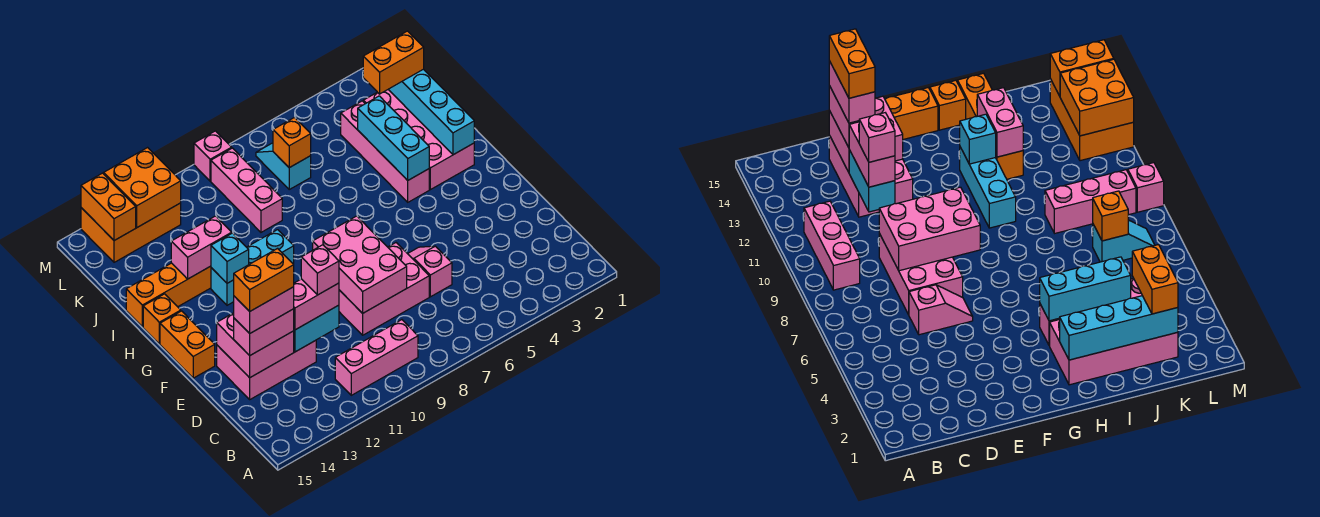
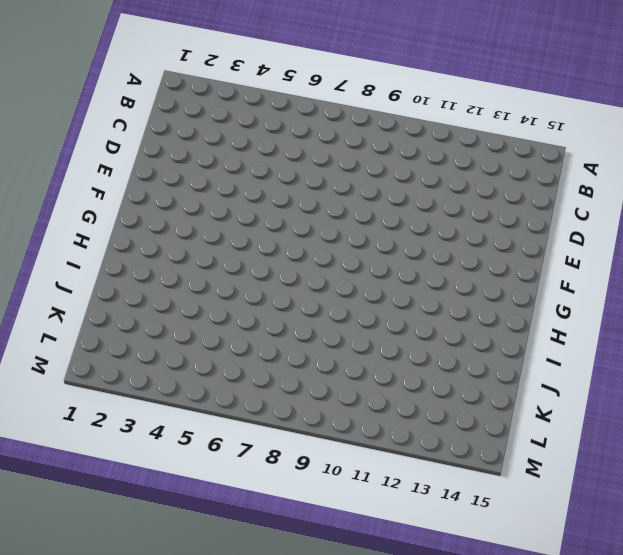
none -> pink 1x3 brick [335,320,418,395]
none -> pink 1x2 slope [408,246,452,297]
none -> pink 2x3 brick [339,243,429,335]
none -> pink 2x3 brick [217,340,316,399]

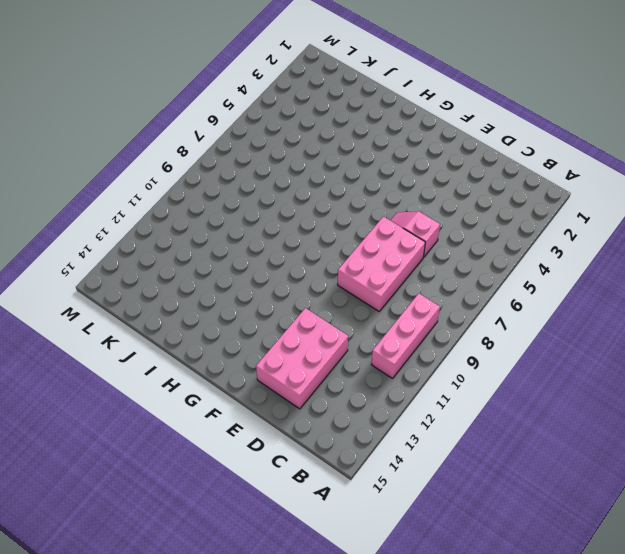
none -> orange 1x2 brick [160,311,215,378]
none -> pink 2x4 brick [363,90,474,190]
none -> pink 1x4 brick [341,101,429,202]
none -> cyan 1x3 brick [211,230,294,305]

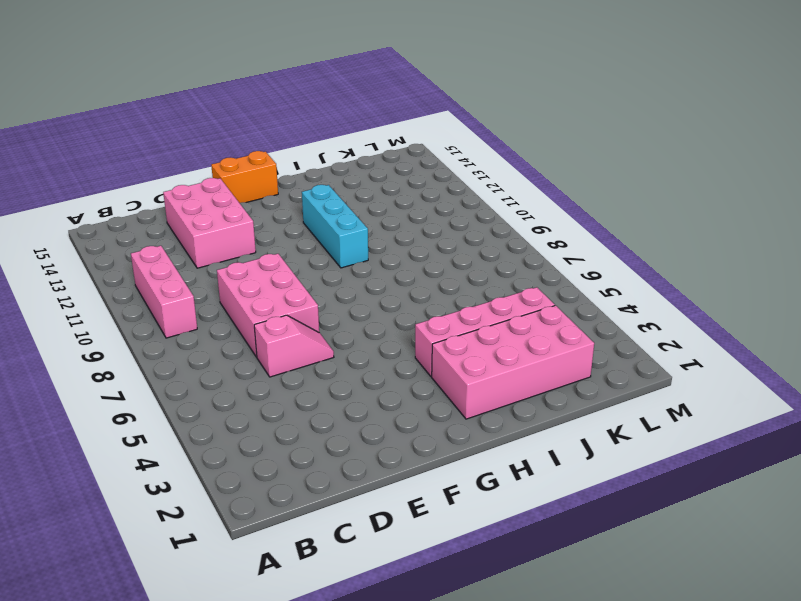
none -> orange 1x1 brick [143,294,181,344]
none -> orange 1x4 brick [126,263,211,327]
none -> pink 1x3 brick [211,148,282,232]
none -> cyan 1x2 slope [256,143,311,189]

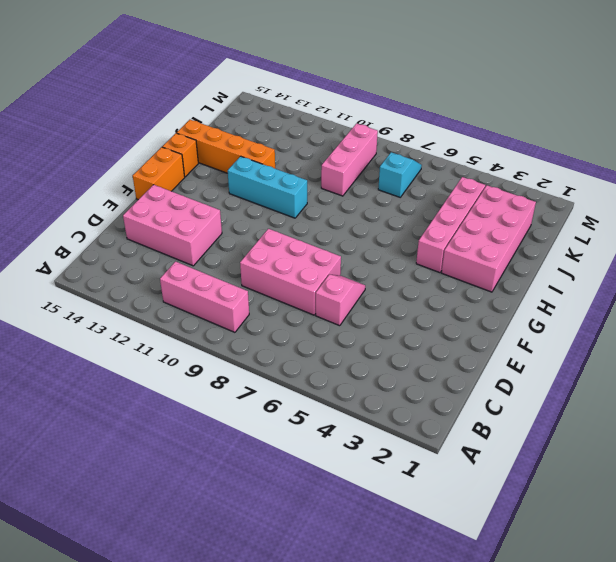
none -> orange 2x3 brick [81,203,181,262]
none -> pink 1x1 brick [194,131,232,181]
none -> pink 2x3 brick [313,216,407,313]
none -> cyan 1x2 brick [294,305,339,352]

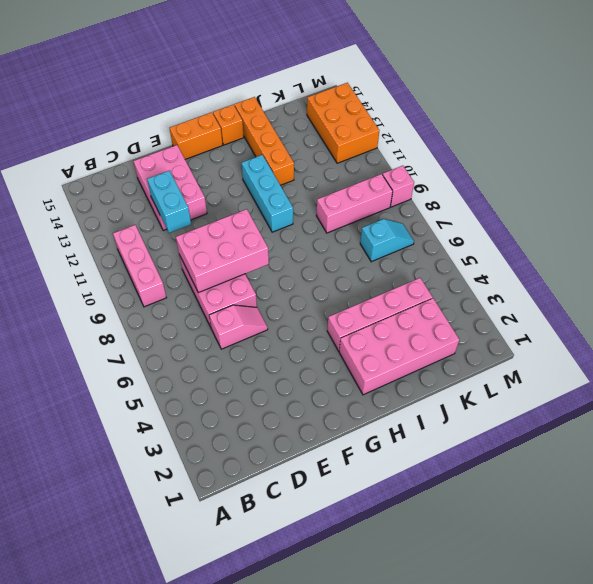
none -> pink 2x2 brick [217,313,294,378]
none -> cyan 1x4 brick [388,69,474,155]
none -> cyan 1x3 brick [358,96,429,180]
none -> cyan 1x1 brick [211,233,249,283]

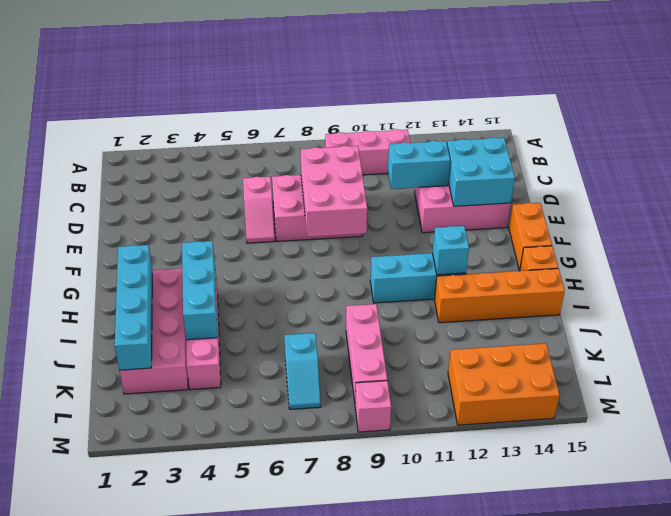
cyan 2x2 brick [447,137,515,206] -> pink 2x2 brick [217,313,294,378]
none -> pink 1x2 brick [171,216,232,279]
none -> orange 1x1 brick [273,118,311,168]
none -> orange 2x2 brick [104,148,181,227]
none -> orange 1x2 brick [81,173,136,241]

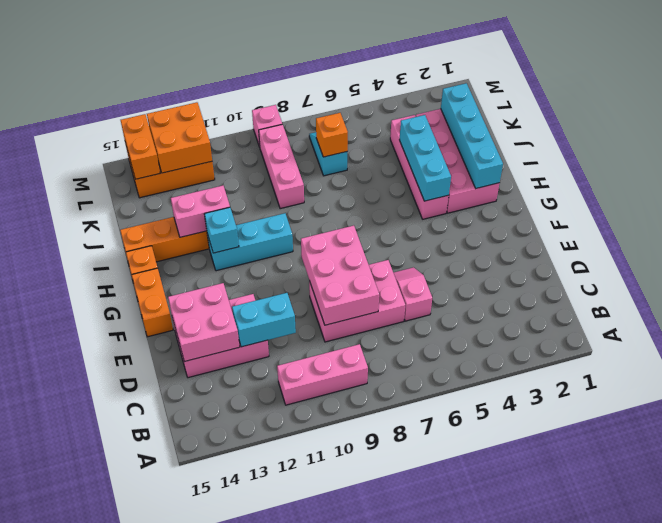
none -> pink 1x2 brick [294,279,339,330]
none -> pink 1x2 brick [234,309,294,356]
none -> orange 1x2 brick [363,31,424,94]
none -> pink 1x1 brick [301,245,339,295]

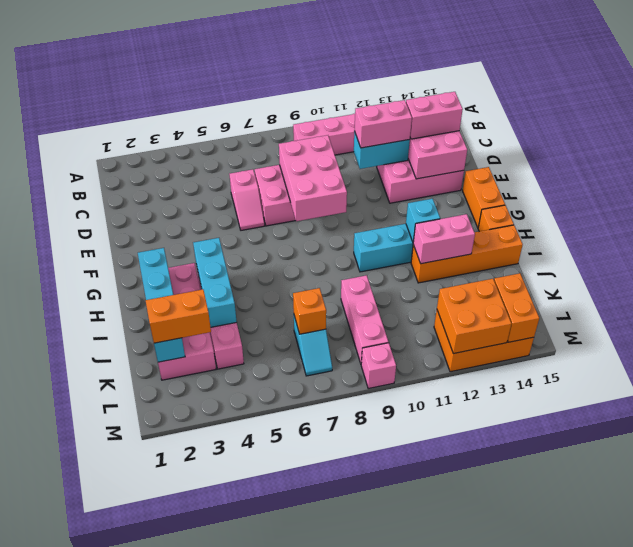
none -> pink 1x1 brick [301,245,339,295]
none -> pink 1x2 brick [234,287,294,333]
none -> orange 1x2 brick [234,249,294,311]

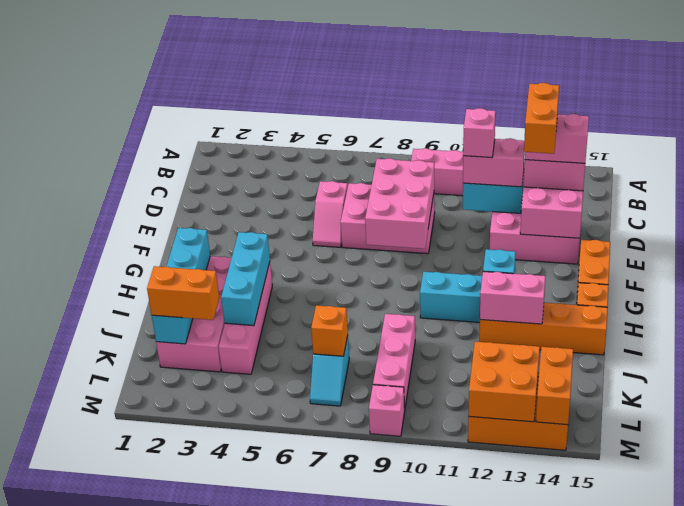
orange 1x2 brick [524,83,559,154] -> orange 1x2 brick turned to [234,249,294,311]

